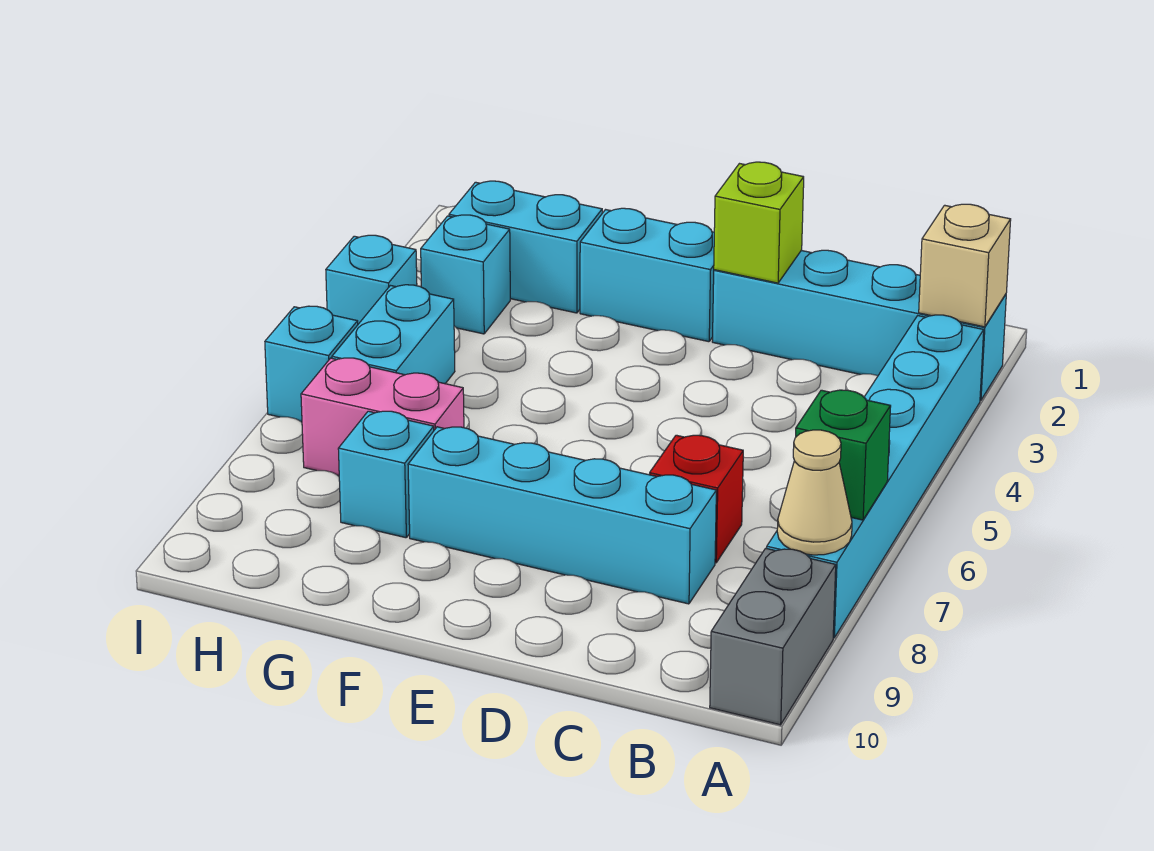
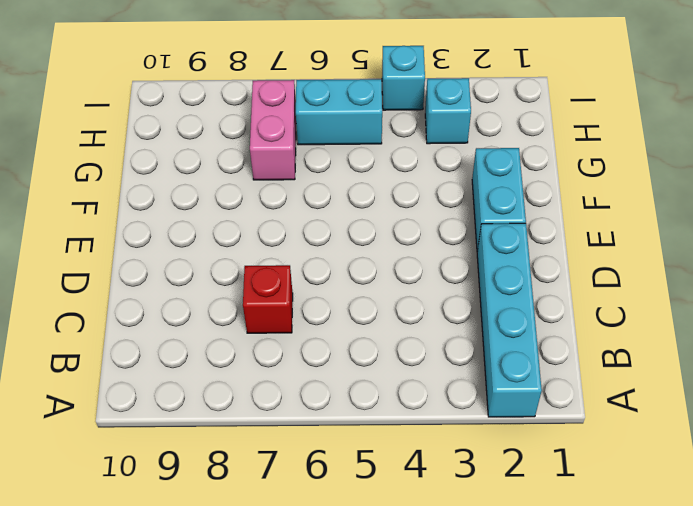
none -> cyan 1x6 brick [767,315,984,638]
none -> grey 1x2 brick [710,548,836,725]
none -> cyan 1x4 brick [408,427,716,604]

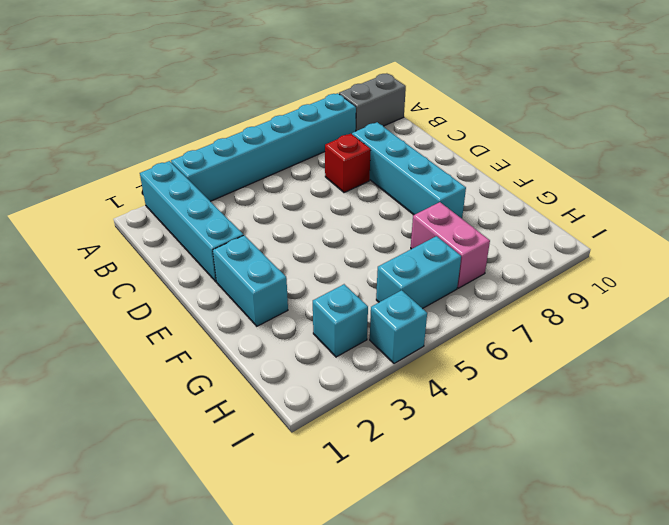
none -> cyan 1x2 brick [449,181,602,313]
none -> cyan 1x1 brick [338,411,434,538]
none -> cyan 1x1 brick [265,306,358,422]

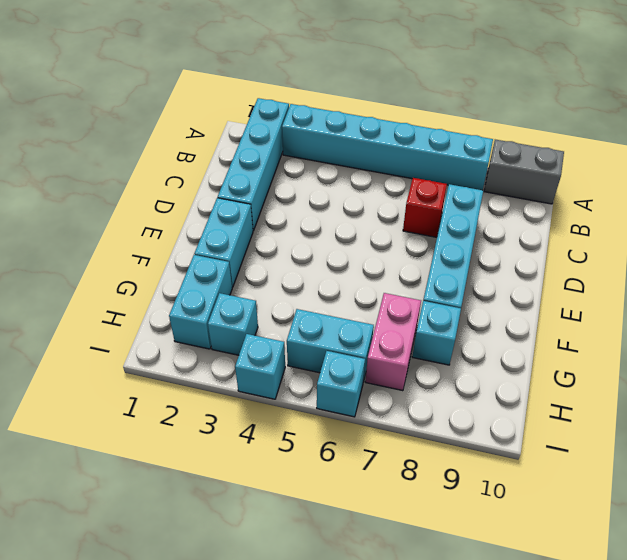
none -> tan 1x1 brick [919,204,1011,327]
none -> green 1x1 brick [796,390,891,520]
none -> tan 1x1 cone [777,430,852,555]

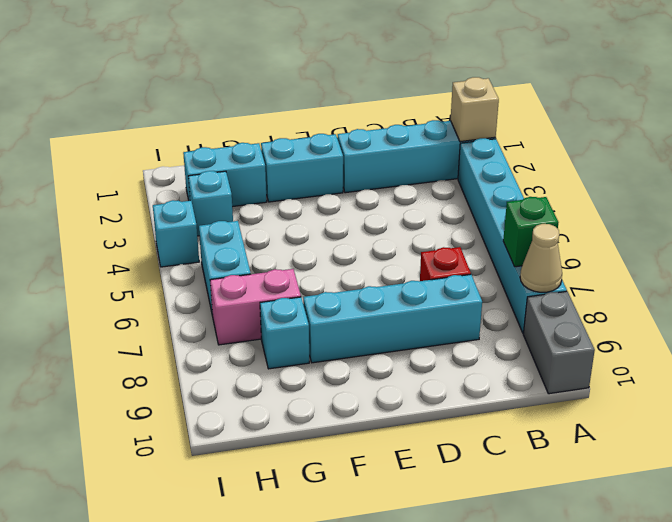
none -> cyan 1x1 brick [265,306,358,422]
none -> lime 1x1 brick [714,162,804,283]

